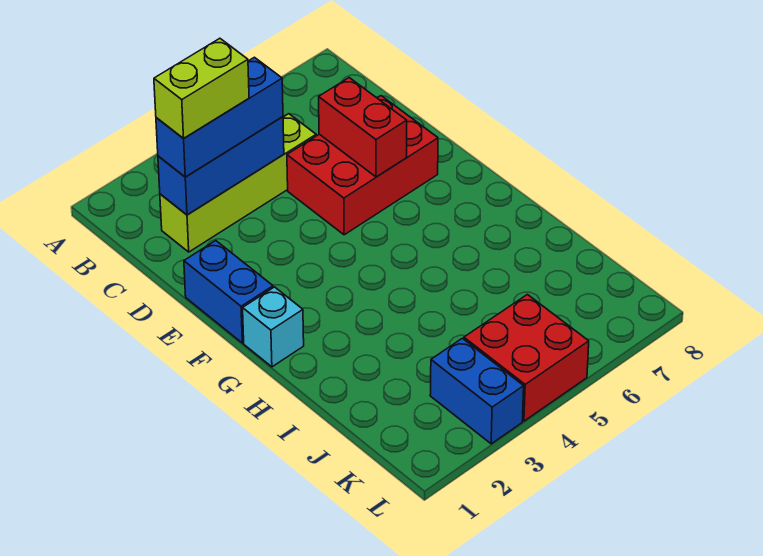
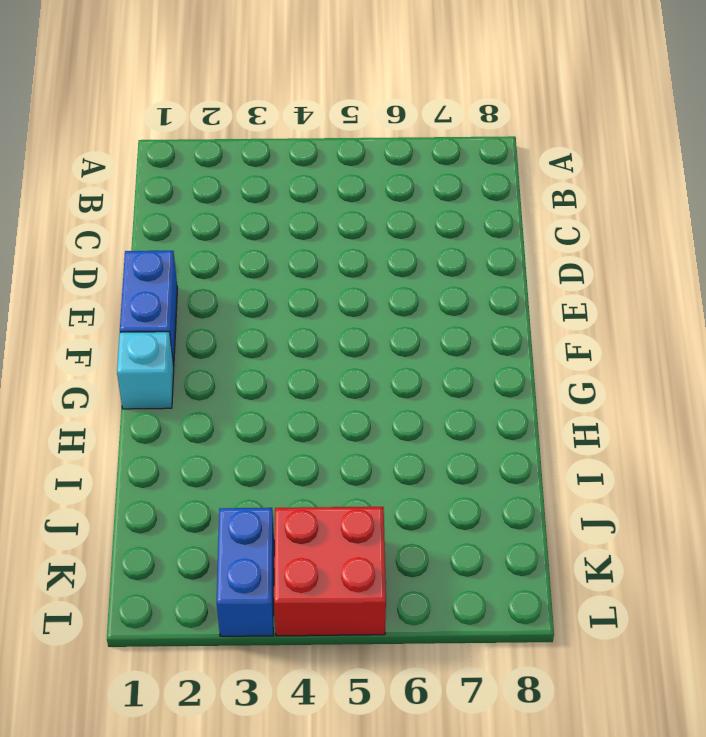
none -> lime 1x4 brick [160,114,316,252]
none -> red 2x3 brick [287,96,438,235]

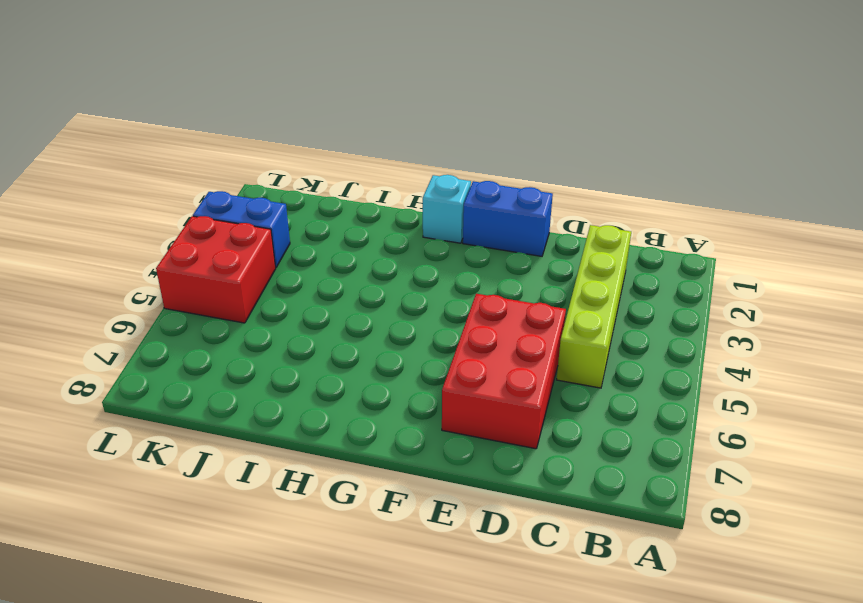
none -> blue 1x3 brick [158,117,284,215]
none -> red 1x2 brick [319,78,407,177]

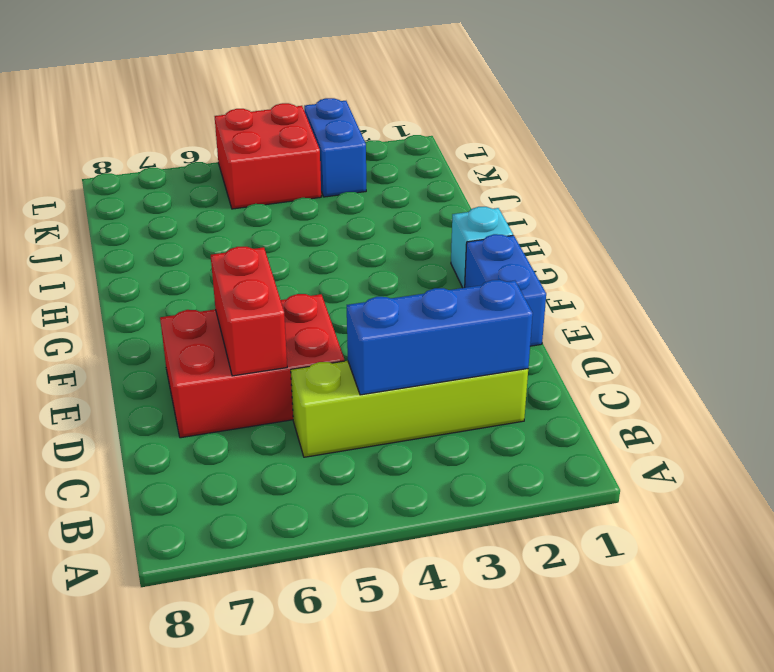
none -> blue 1x3 brick [156,57,283,177]
none -> lime 1x2 brick [154,38,249,138]

